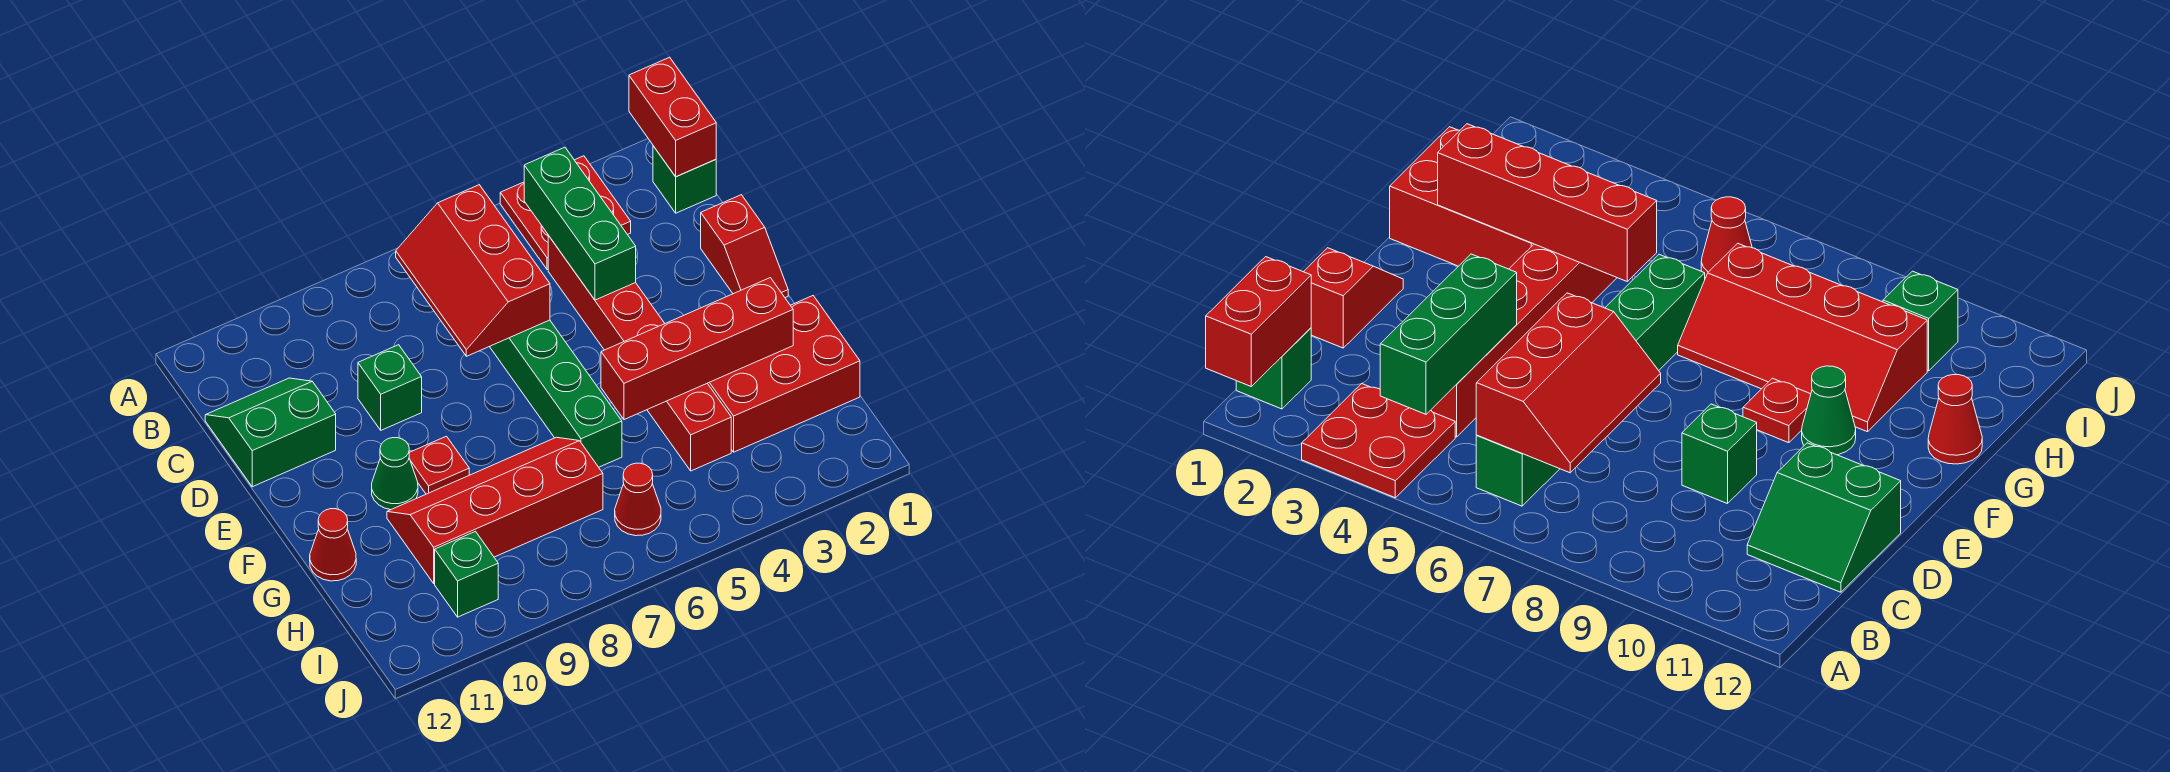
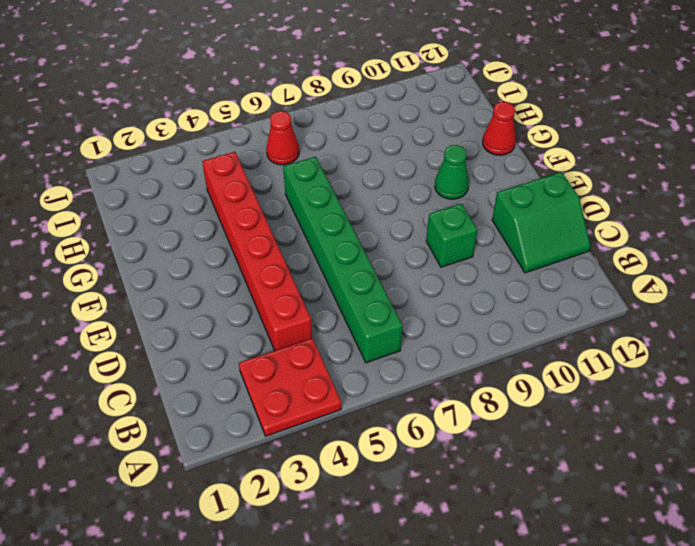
none -> green 1x1 brick [653,146,716,213]
none -> red 1x2 slope [701,195,788,298]
none -> red 1x1 plate [409,436,469,494]

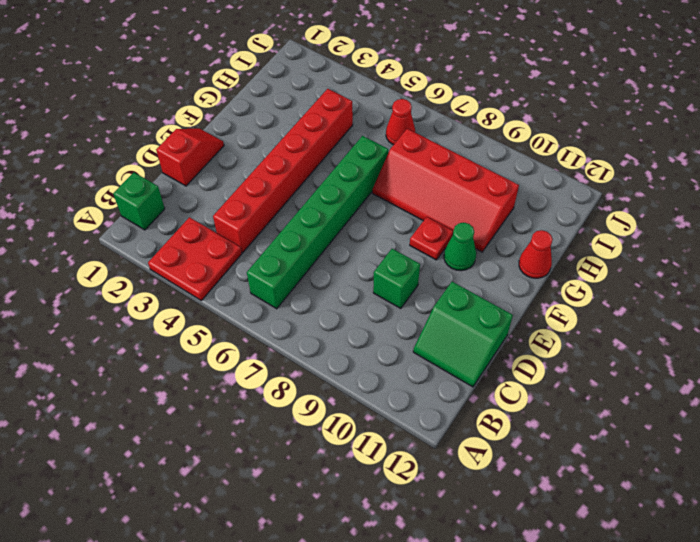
none -> red 2x3 brick [708,296,860,452]
none -> green 1x1 brick [435,531,498,617]
none -> red 1x2 brick [629,57,716,177]

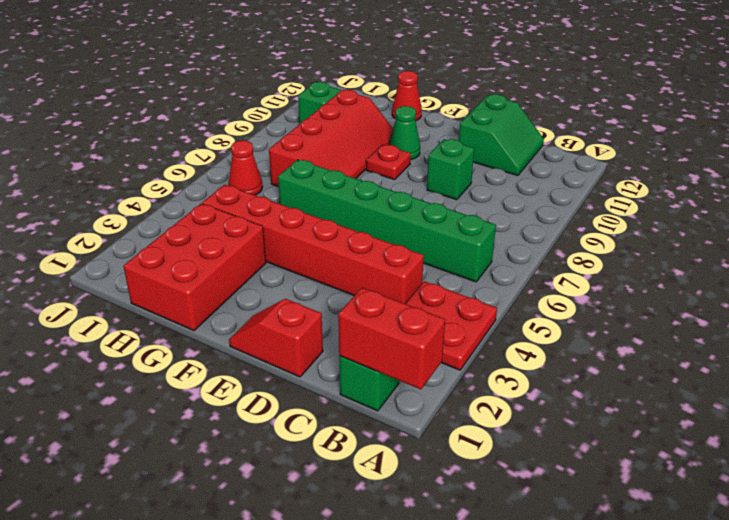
none -> green 1x3 brick [524,147,636,300]
none -> red 2x3 slope [396,185,550,356]
none -> red 1x4 brick [601,278,793,420]

